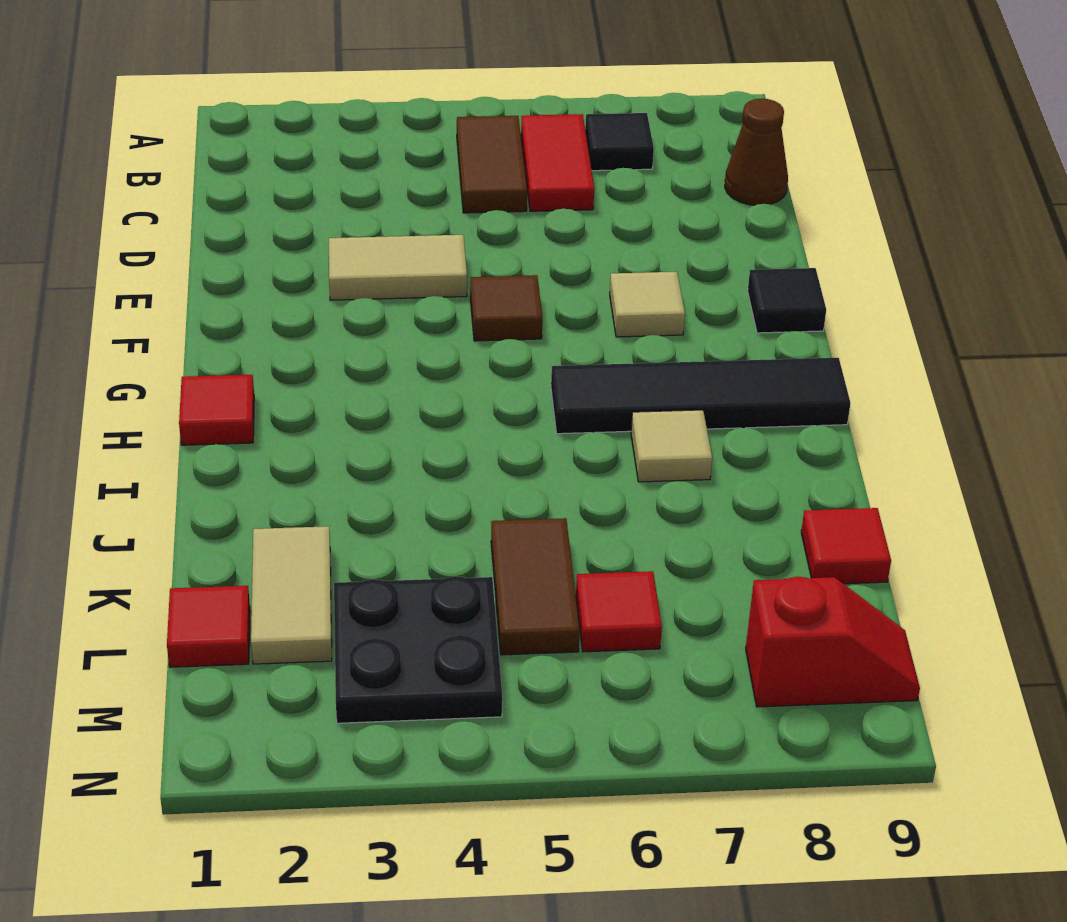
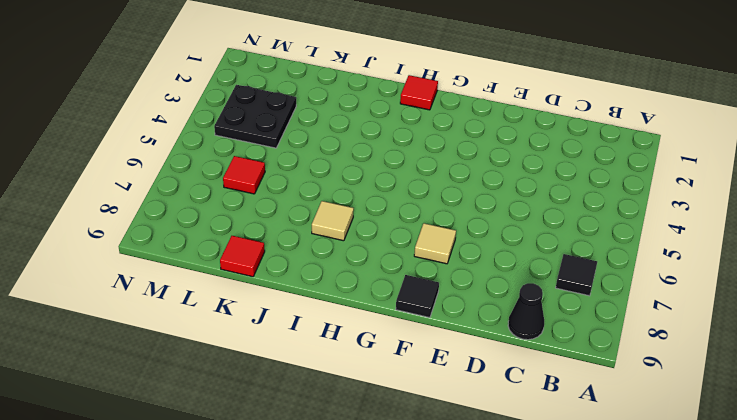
black 1x1 cone [508,283,544,340] -> brown 1x1 cone [725,99,788,205]
none -> brown 1x2 tile [457,116,527,213]
none -> red 1x2 tile [521,114,594,211]
none -> tan 1x2 tile [329,235,467,300]

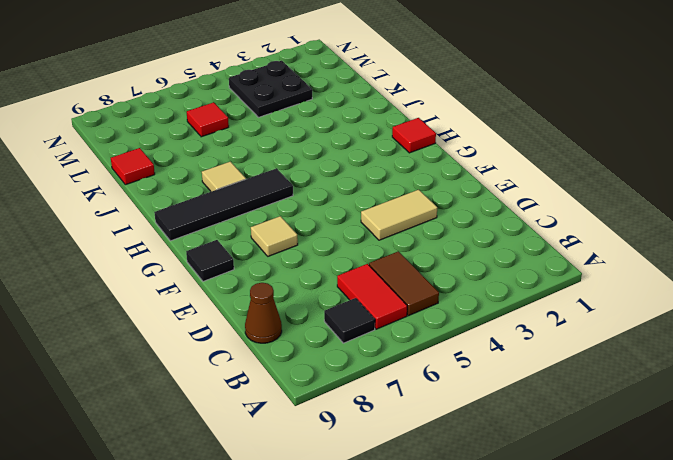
none -> brown 1x1 tile [470,275,542,341]
none -> tan 1x2 tile [251,526,332,664]
none -> brown 1x2 tile [491,518,580,655]

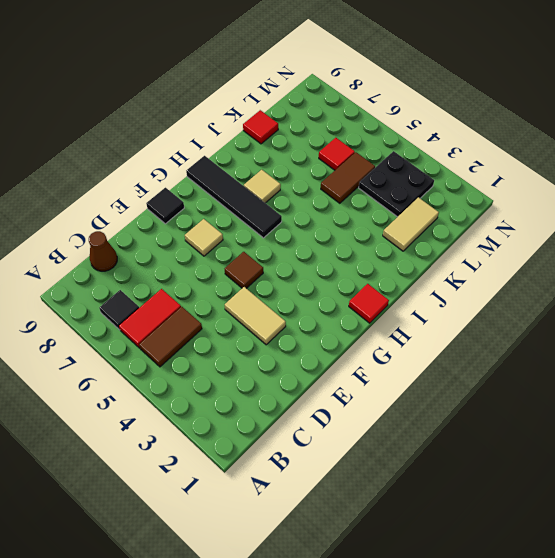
none -> red 1x1 tile [167,586,250,667]
none -> red 1x2 slope [746,577,920,707]

